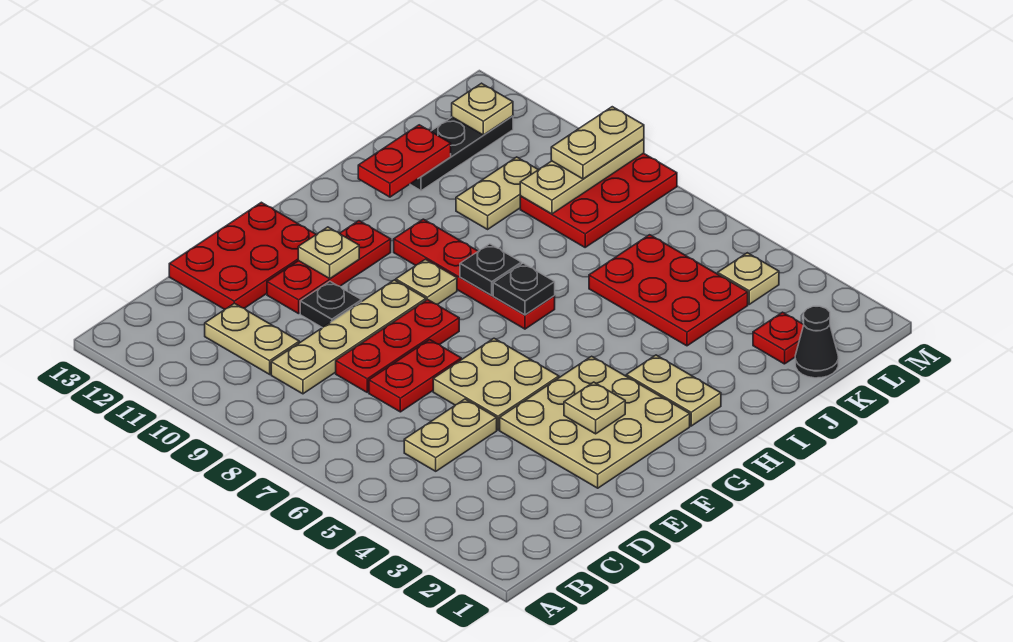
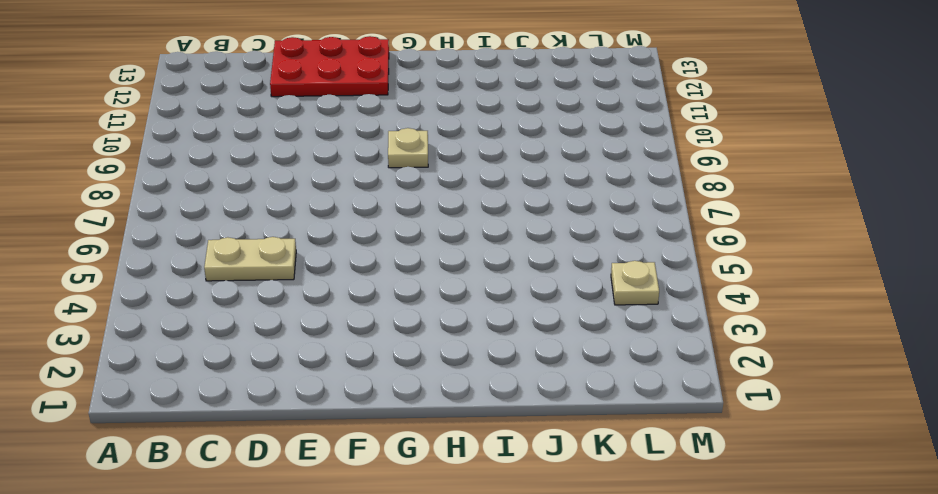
none -> tan 1x4 plate [271,280,426,394]
none -> tan 1x2 plate [205,303,299,374]
none -> red 1x2 plate [369,340,461,412]

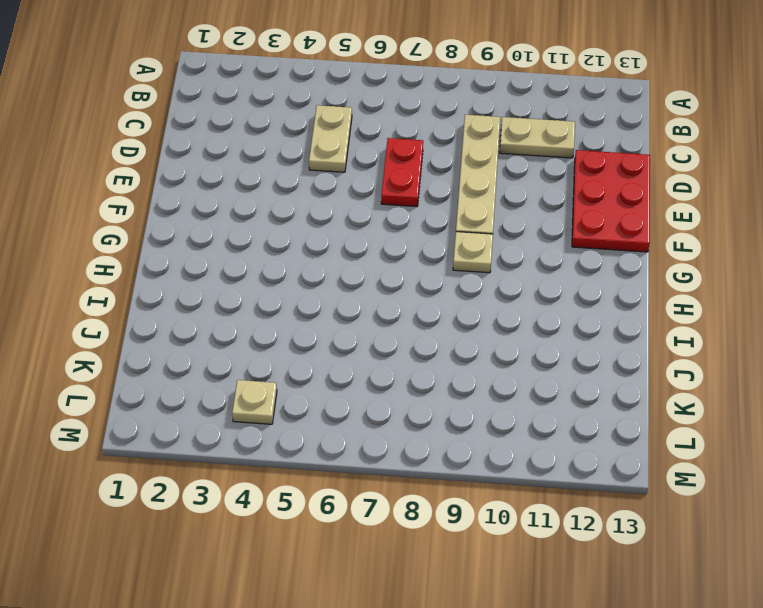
none -> red 1x3 plate [336,299,459,392]
none -> tan 3x3 plate [500,356,690,488]
none -> tan 2x2 plate [433,338,559,430]

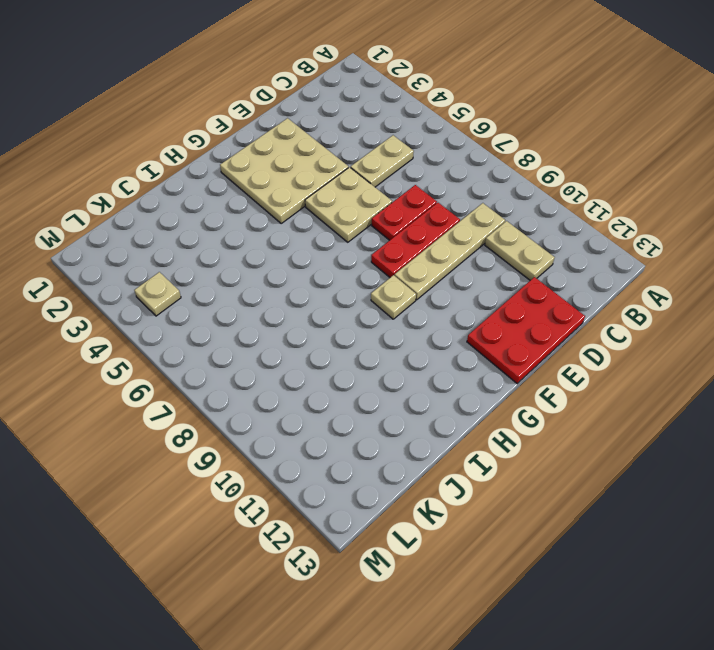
none -> black 1x1 plate [300,282,362,328]
none -> red 1x3 plate [267,221,391,314]
none -> tan 1x2 plate [626,355,721,426]

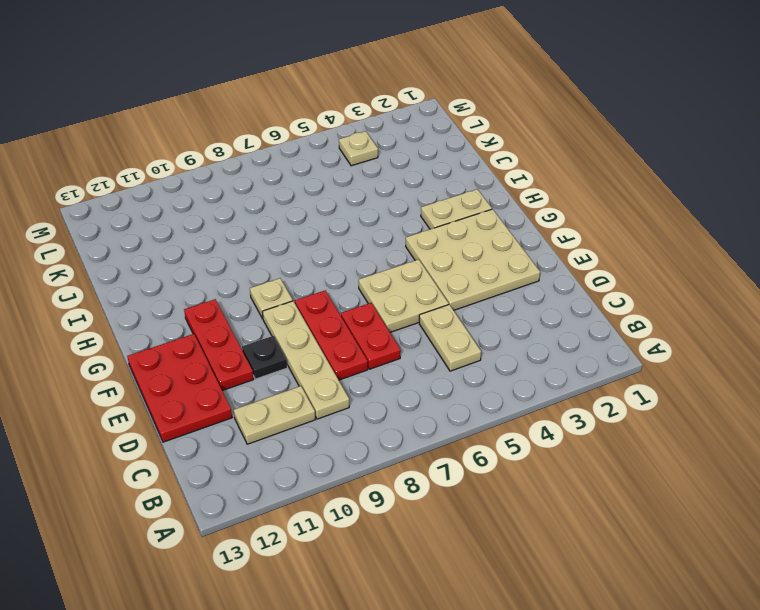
none -> red 1x4 plate [394,219,555,329]
none -> red 2x3 plate [589,235,748,346]
none -> tan 1x2 plate [456,157,538,229]

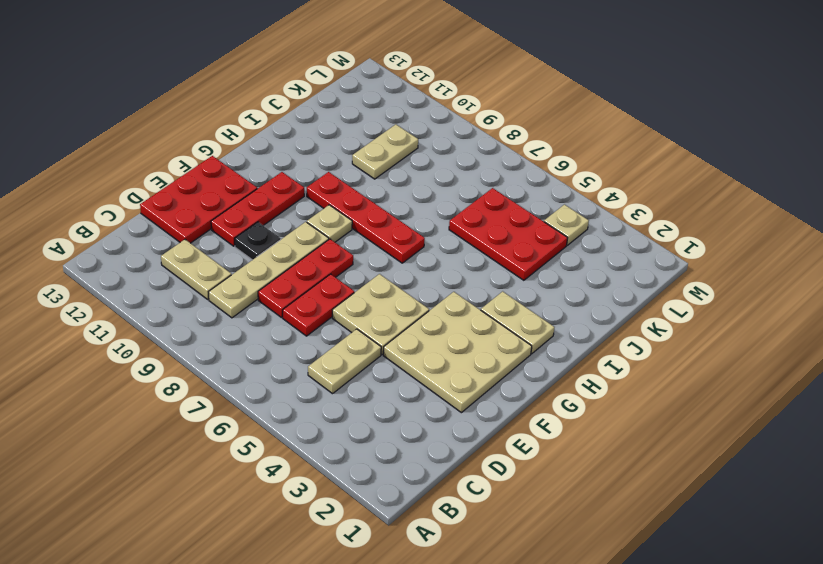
none -> black 1x3 plate [410,116,513,191]
none -> black 1x1 cone [795,306,838,378]
none -> red 1x1 plate [753,312,804,364]

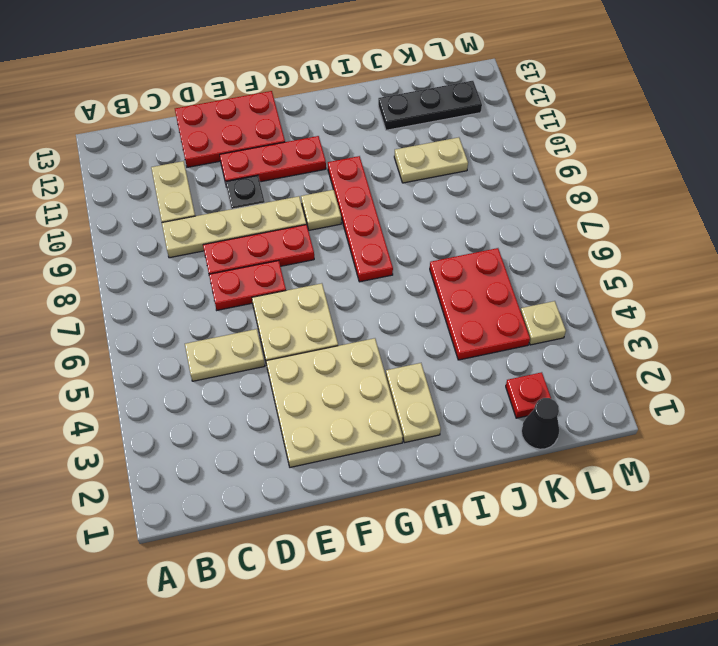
none -> red 2x3 plate [520,153,677,247]
none -> tan 1x1 plate [564,382,625,434]
none -> tan 1x1 plate [298,227,359,279]

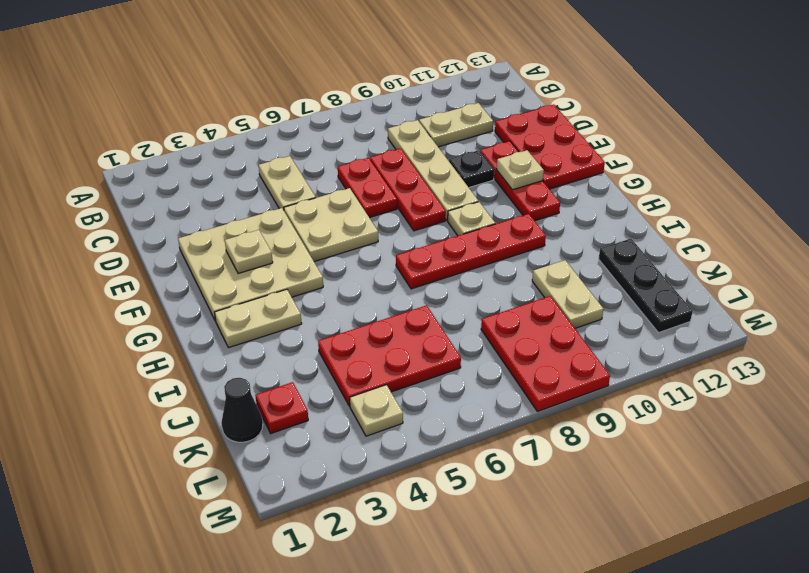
none -> black 1x1 plate [493,263,555,315]
none -> black 1x1 plate [460,244,521,295]
none -> red 1x2 plate [358,125,451,197]

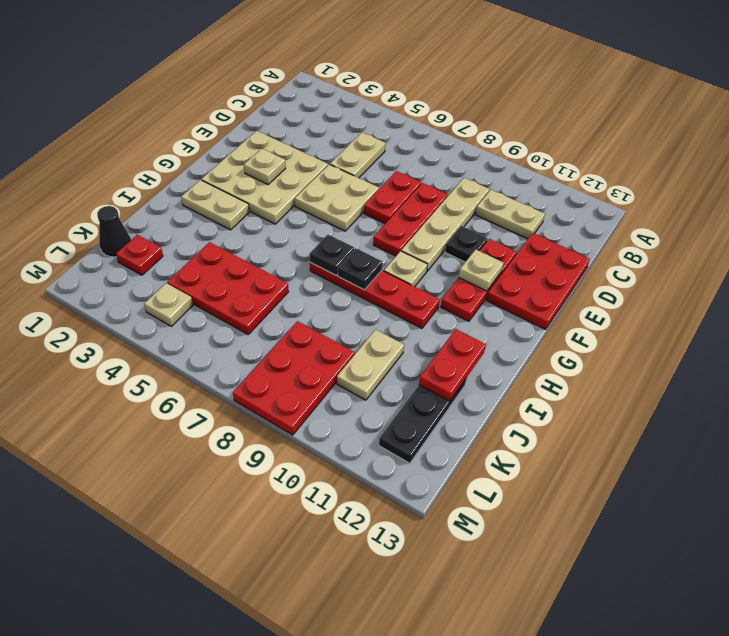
none -> tan 1x3 plate [520,139,644,214]
none -> tan 1x1 plate [452,83,513,135]
none -> tan 1x2 plate [551,107,644,179]

